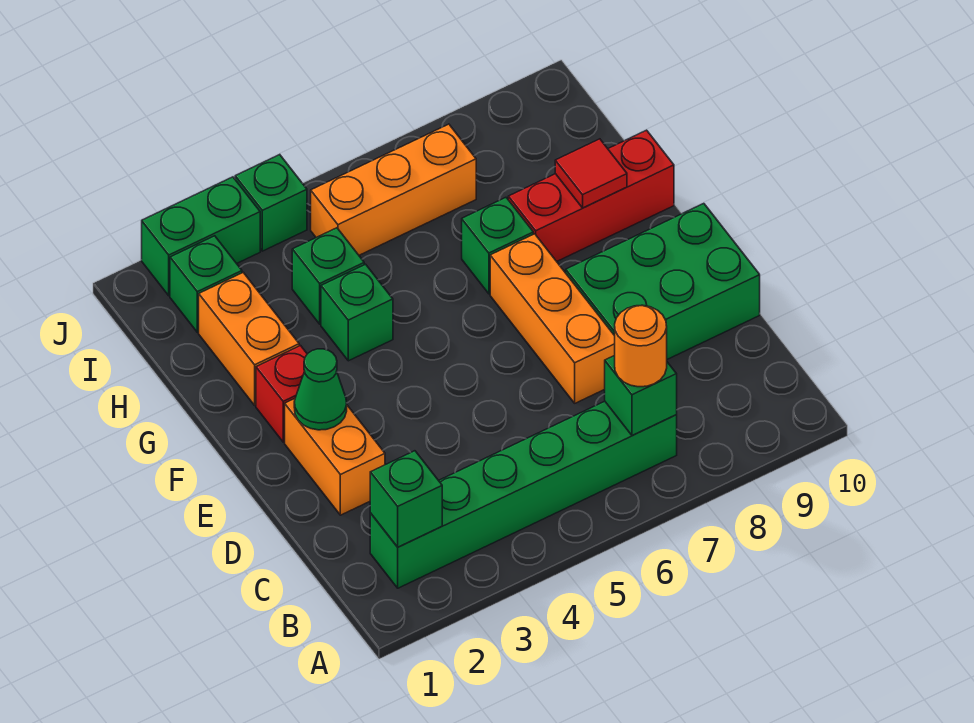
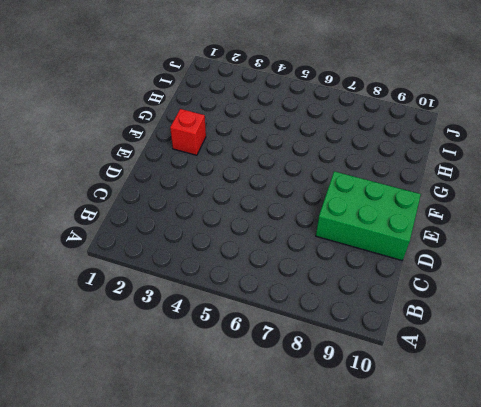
none -> green 1x6 brick [370,401,677,588]
none -> orange 1x2 brick [285,399,385,515]
none -> orange 1x3 brick [490,234,615,403]

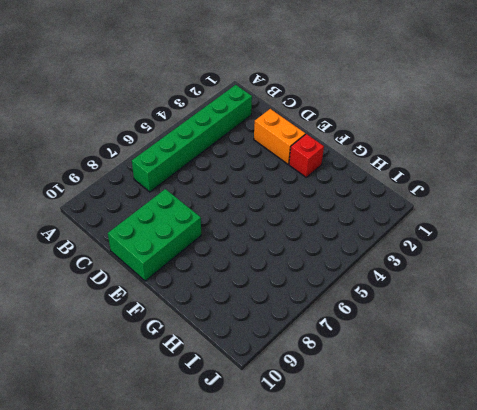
none -> orange 1x3 brick [490,234,615,403]
none -> orange 1x2 brick [199,273,299,405]
none -> green 1x1 brick [321,264,393,361]

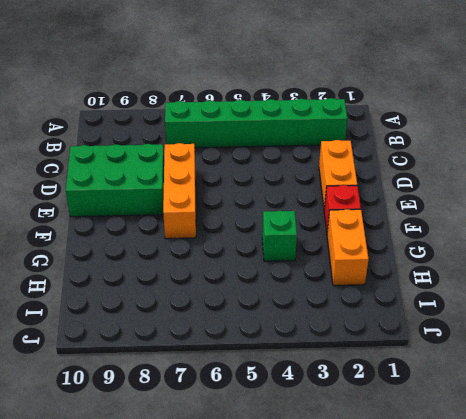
none -> green 1x1 brick [462,198,533,294]
none -> red 1x3 brick [508,130,674,261]
none -> green 1x1 brick [292,228,364,324]

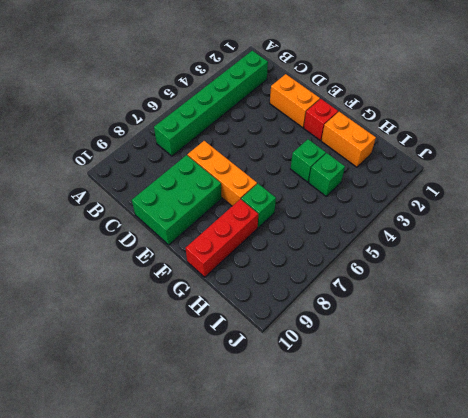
none -> green 1x1 brick [170,236,242,332]
none -> orange 1x3 brick [311,124,476,255]
none -> green 1x2 brick [142,177,260,296]

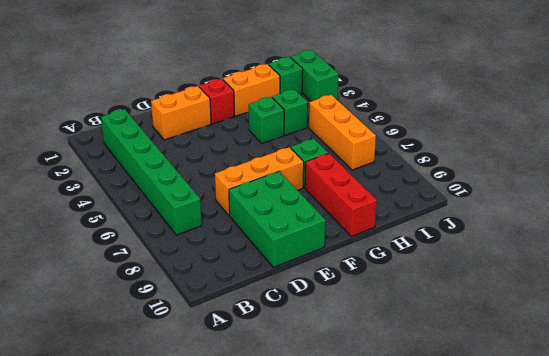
none -> green 1x1 brick [235,155,307,251]
none -> green 1x1 brick [370,451,442,547]
none -> green 1x1 brick [605,355,677,435]

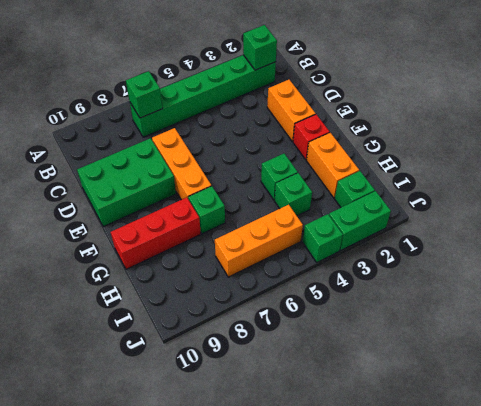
none -> green 1x1 cone [294,349,347,430]
none -> red 1x1 tile [555,139,627,208]
none -> orange 1x1 round brick [615,305,667,387]

